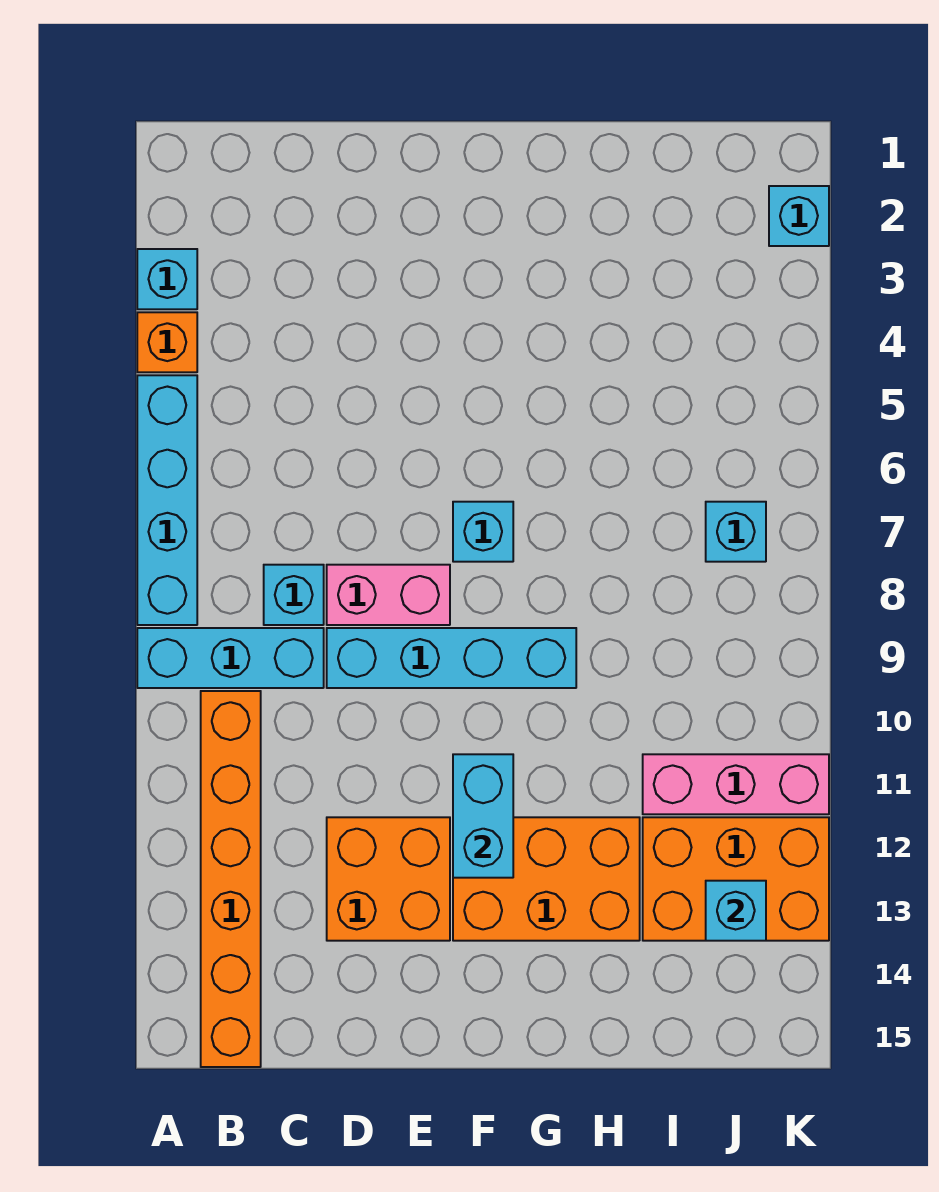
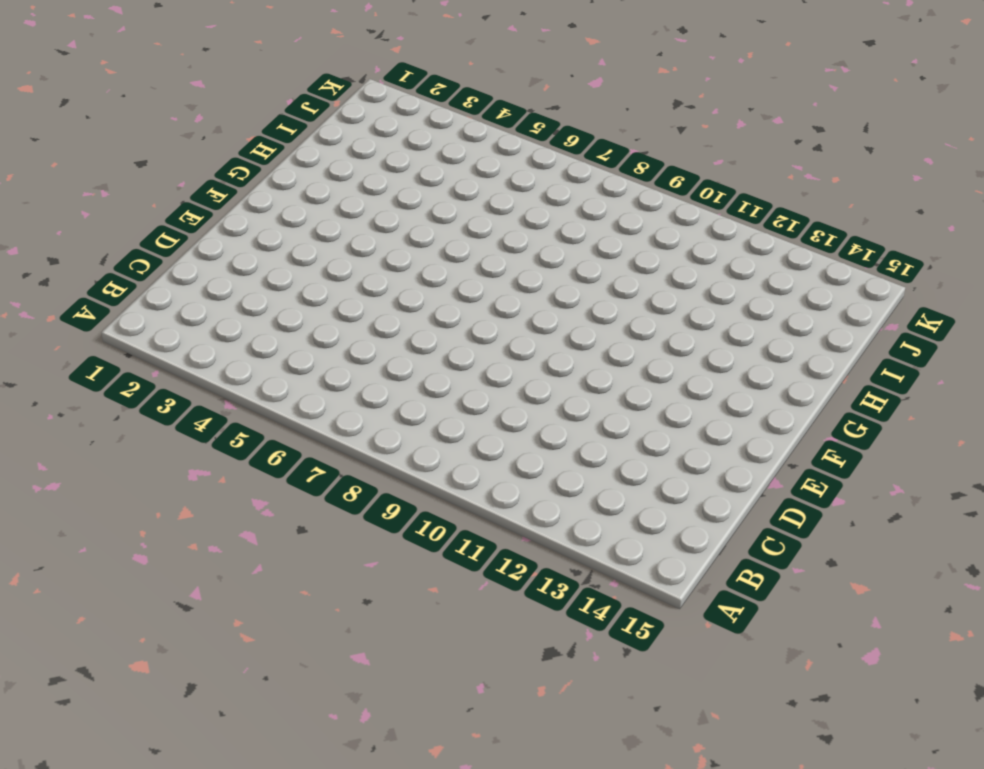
none -> cyan 1x1 brick [137,249,197,309]
none -> orange 1x1 brick [137,312,197,372]
none -> cyan 1x4 brick [137,375,197,625]

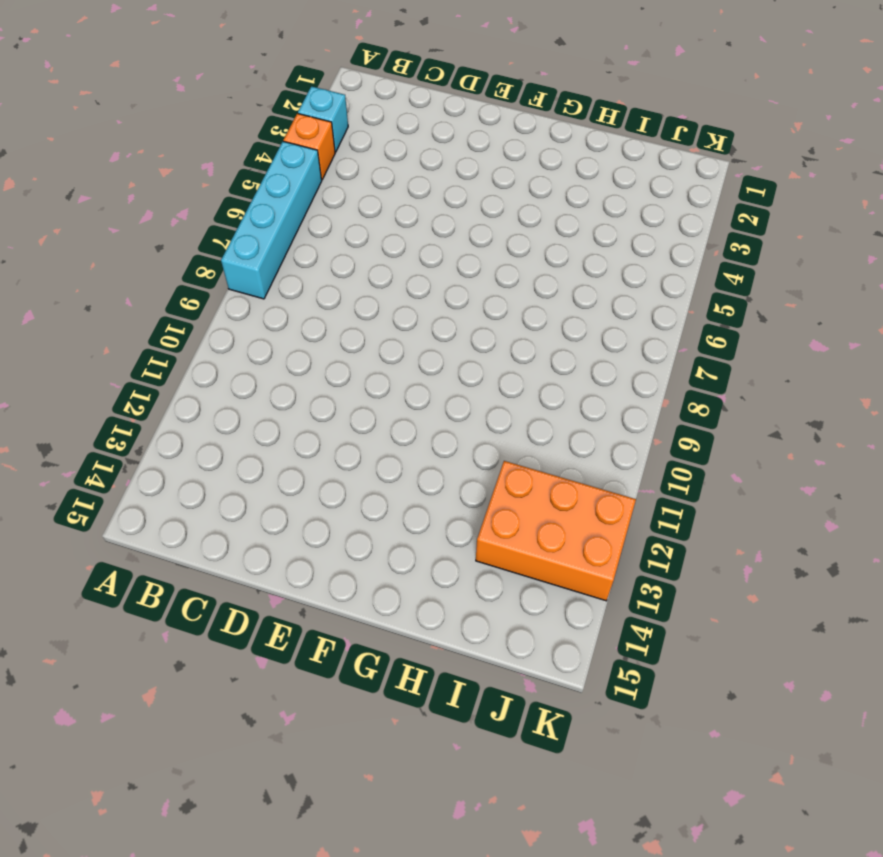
none -> cyan 1x3 brick [137,628,324,688]
none -> orange 1x6 brick [201,691,261,1067]
none -> cyan 1x1 brick [264,565,324,625]

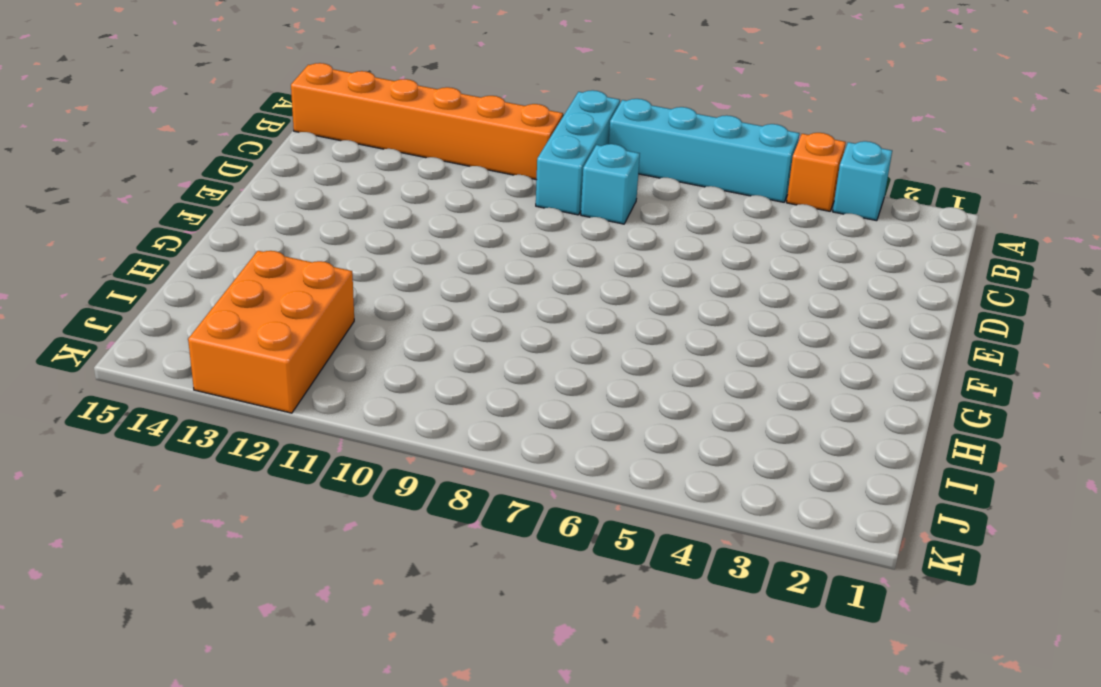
none -> pink 1x2 brick [327,565,450,625]
none -> cyan 1x4 brick [327,628,576,688]
none -> orange 2x2 brick [327,817,450,941]

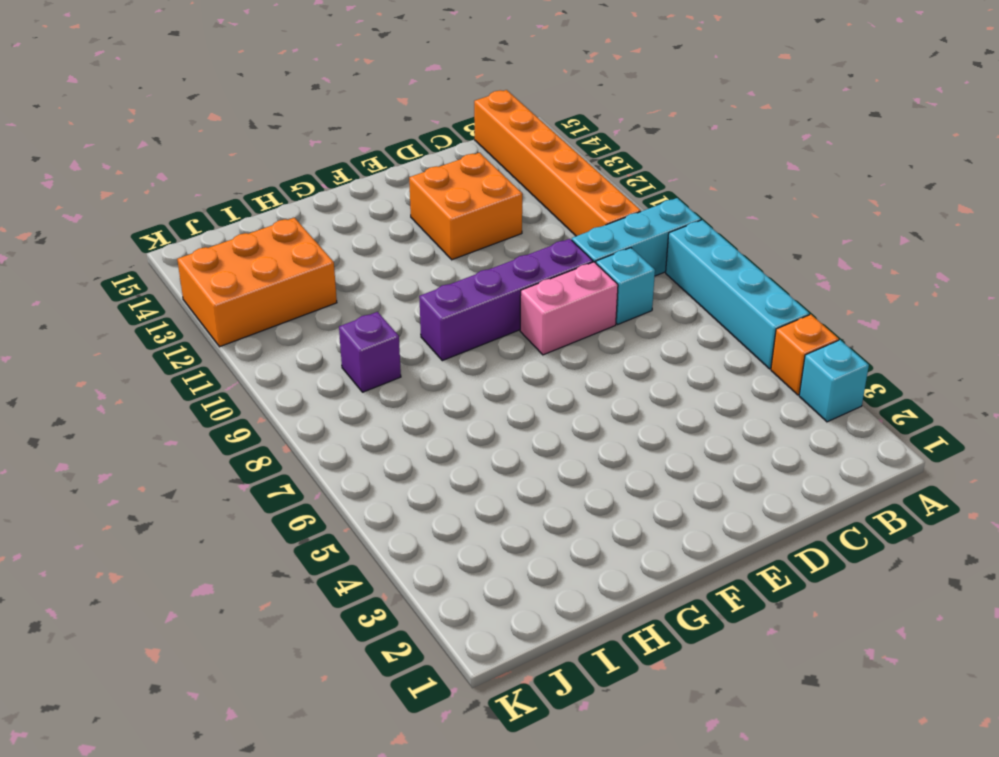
purple 1x4 brick [419,239,593,361] -> cyan 1x4 brick [327,628,576,688]
purple 1x1 brick [339,312,401,392] -> none
none -> cyan 1x1 brick [453,502,513,562]
none -> orange 2x3 brick [453,817,640,941]
none -> pink 1x3 brick [643,754,829,814]

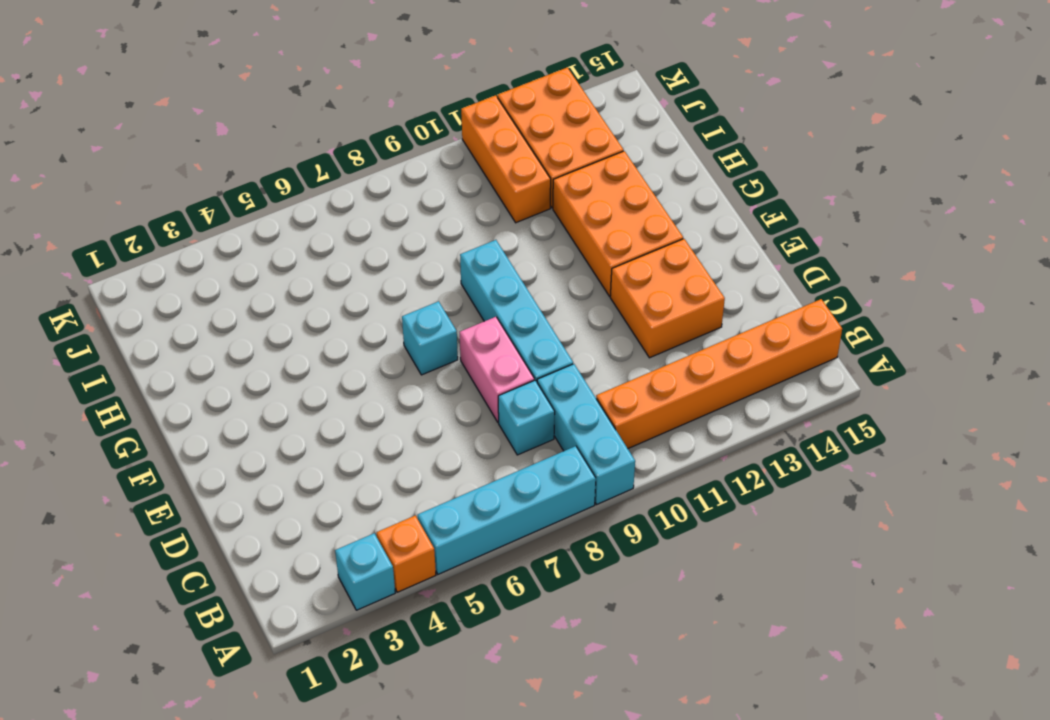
orange 1x3 brick [461,95,551,223] -> pink 1x3 brick [643,754,829,814]
none -> cyan 1x1 brick [706,502,766,562]
none -> cyan 1x1 brick [769,186,829,246]
none -> cyan 1x2 brick [453,754,513,878]

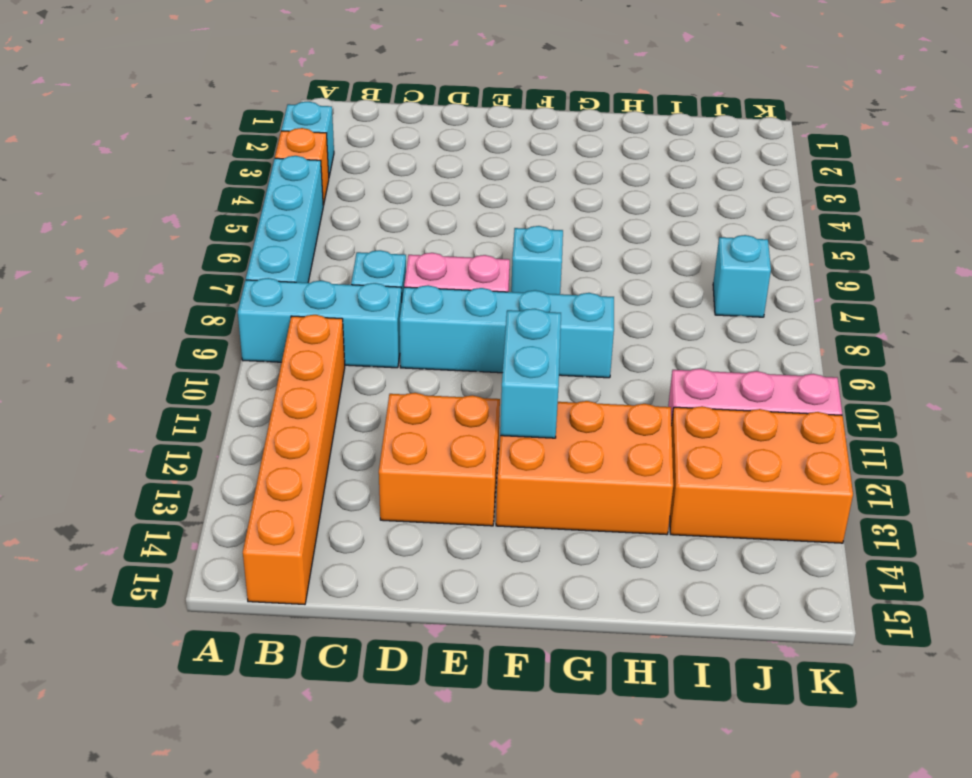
none -> cyan 1x1 brick [769,186,829,246]
none -> cyan 1x1 brick [706,881,766,941]

